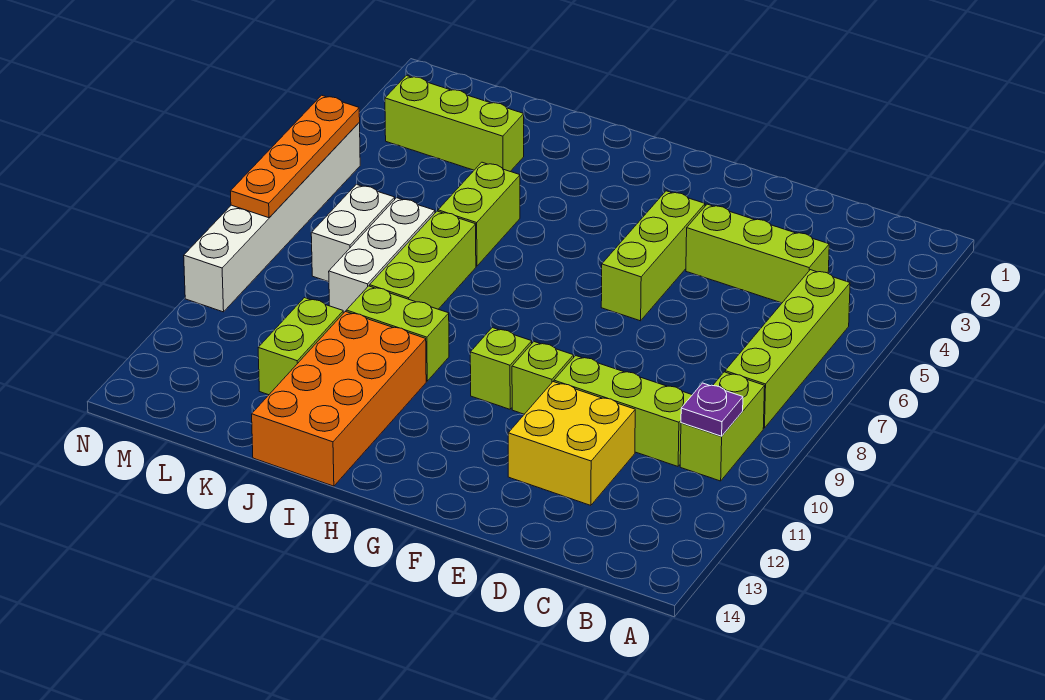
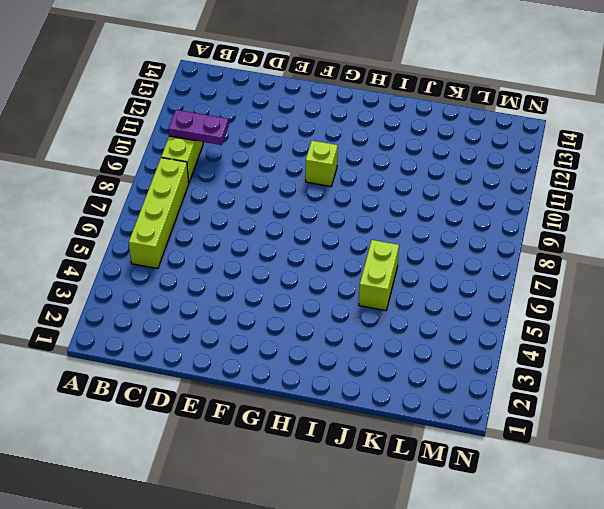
purple 1x2 plate [168,110,229,145] -> purple 1x1 plate [681,383,743,436]
none -> lime 1x3 brick [686,204,829,303]
none -> lime 1x3 brick [554,356,692,466]
none -> yellow 2x2 brick [508,382,635,505]

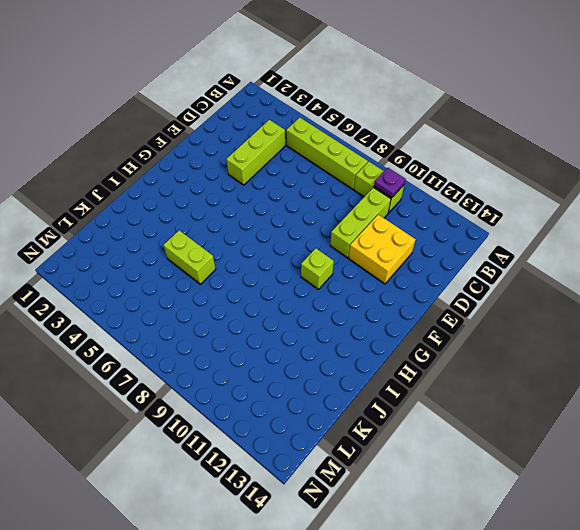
none -> lime 1x3 brick [601,191,705,321]
none -> lime 1x1 brick [512,342,574,414]
none -> lime 1x2 brick [346,286,449,381]

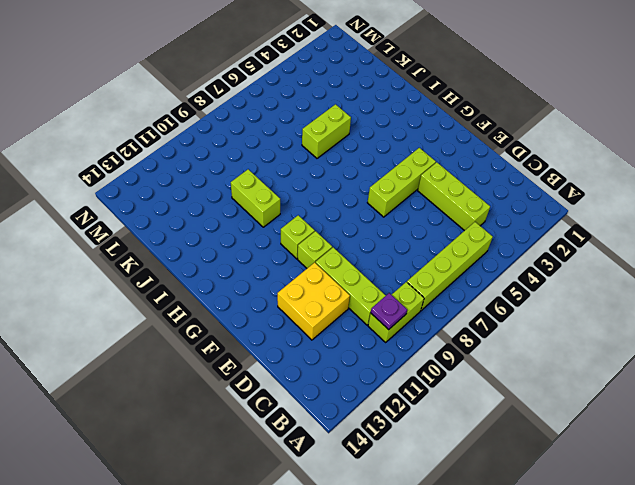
none -> orange 2x4 brick [252,311,426,486]
none -> lime 1x3 brick [370,211,476,309]
none -> lime 1x3 brick [385,76,524,171]

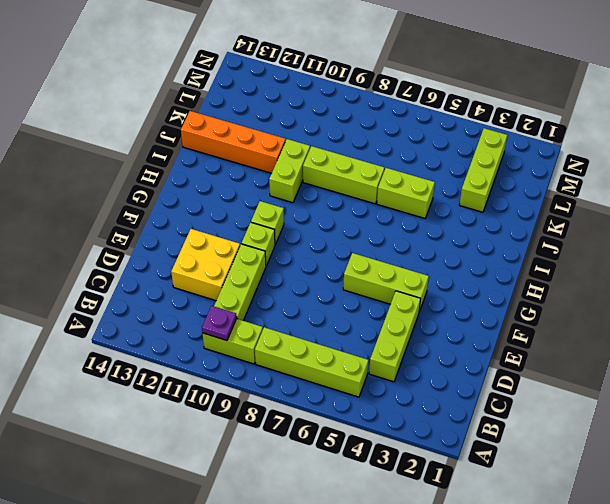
orange 1x4 brick [181,111,286,173] -> orange 2x4 brick [252,311,426,486]
none -> white 1x3 brick [329,198,435,313]
none -> lime 1x2 brick [258,298,343,395]
none -> white 1x2 brick [311,184,395,282]

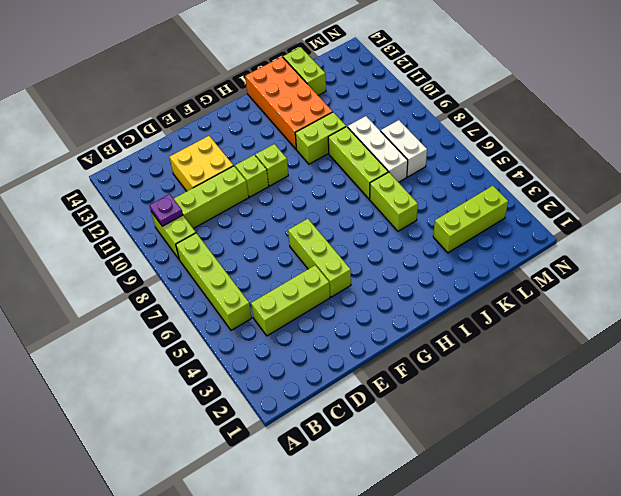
lime 1x2 brick [283,47,326,95] -> lime 1x2 brick moved to [258,298,343,395]
none -> white 1x6 brick [184,123,360,312]
none -> orange 1x4 plate [231,95,360,218]

